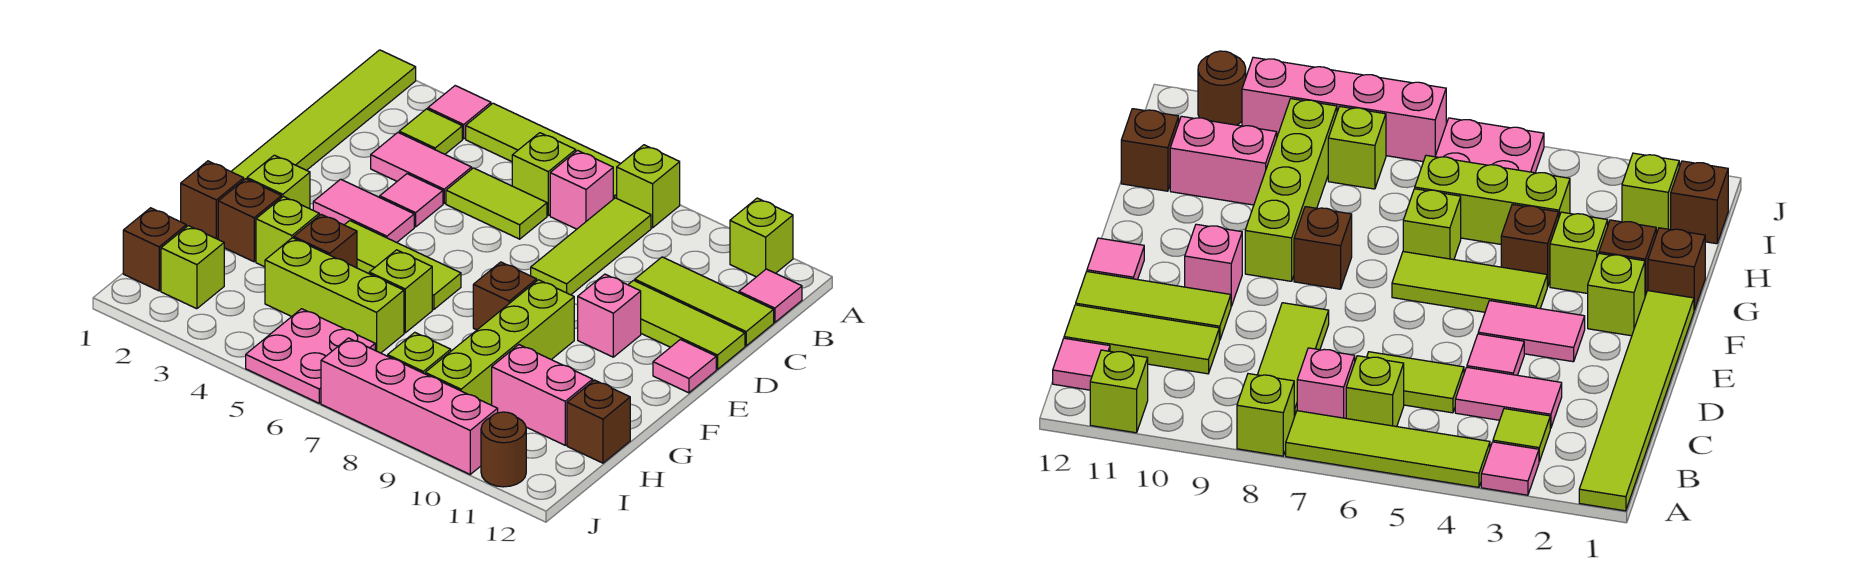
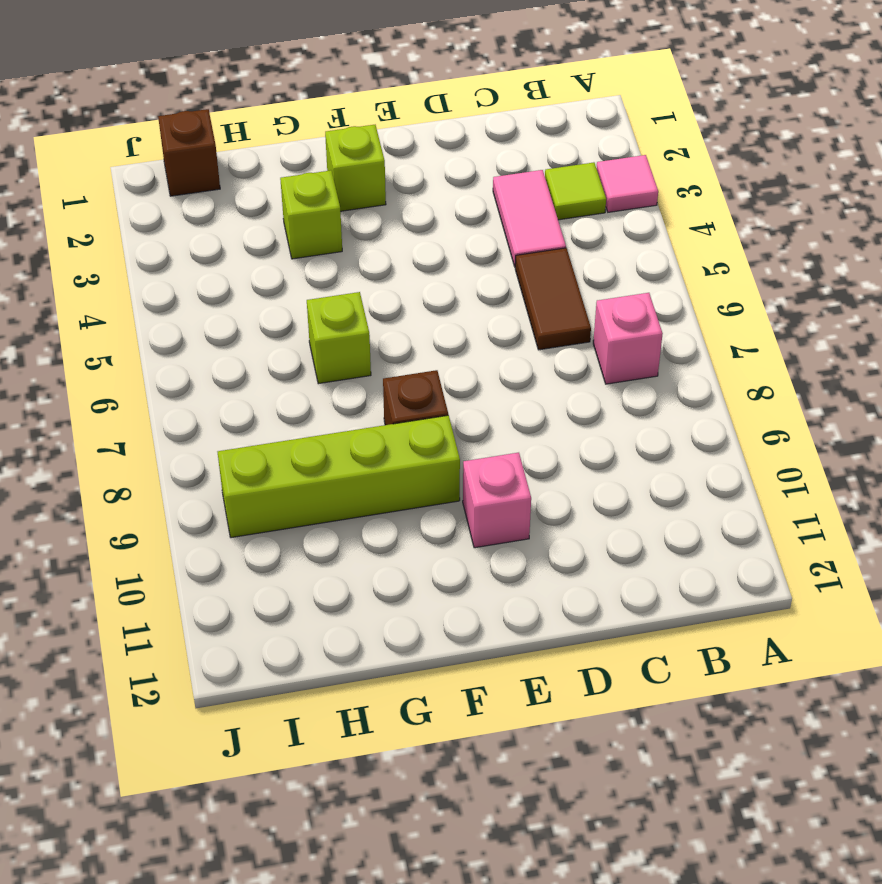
brown 1x2 tile [515,248,591,350] -> lime 1x2 tile [446,168,547,239]
none -> lime 1x6 tile [231,50,416,179]
none -> lime 1x4 tile [466,103,621,199]
none -> lime 1x1 brick [617,145,680,228]
none -> lime 1x1 brick [730,198,793,277]

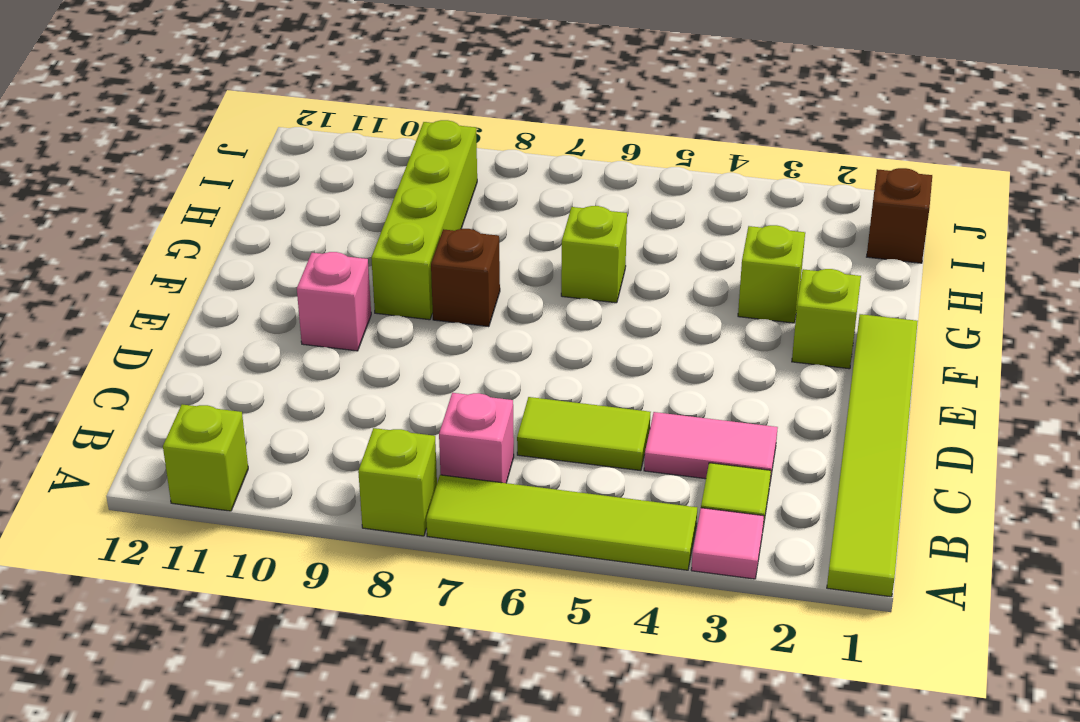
none -> lime 1x1 brick [512,133,576,216]
none -> lime 1x3 tile [531,198,651,295]
none -> pink 1x1 tile [739,269,802,322]
none -> lime 1x3 tile [635,257,774,346]

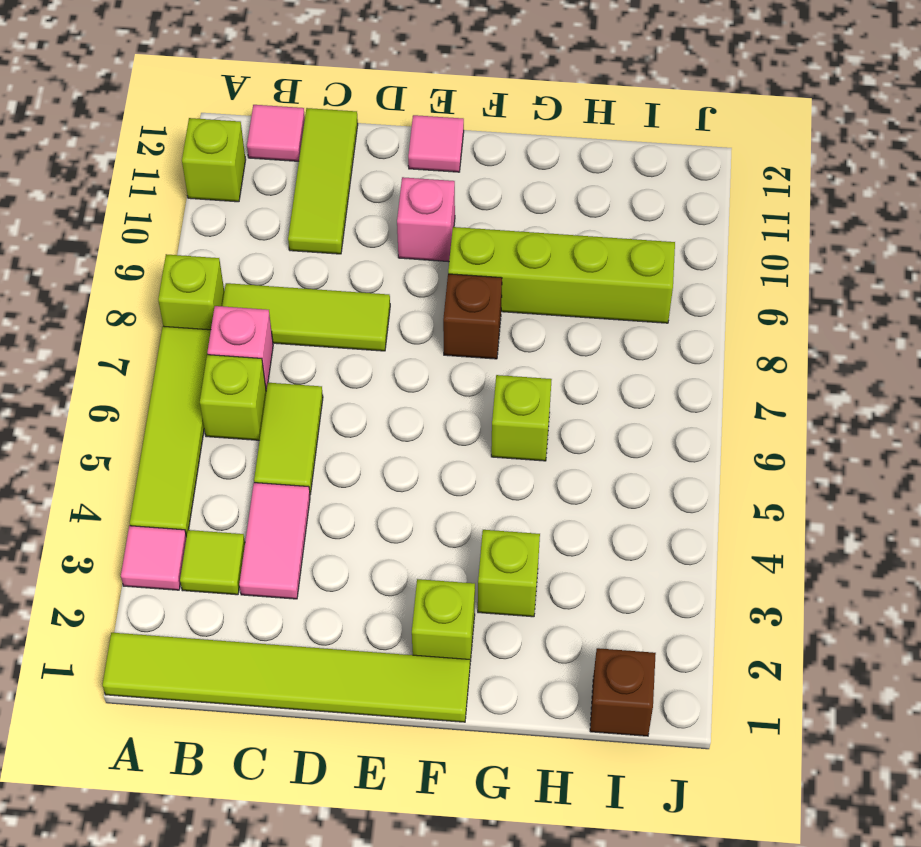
none -> pink 1x1 tile [380,174,443,227]
none -> lime 1x3 tile [628,280,745,369]
none -> pink 1x2 tile [313,179,414,243]
none -> lime 1x3 tile [345,221,461,310]

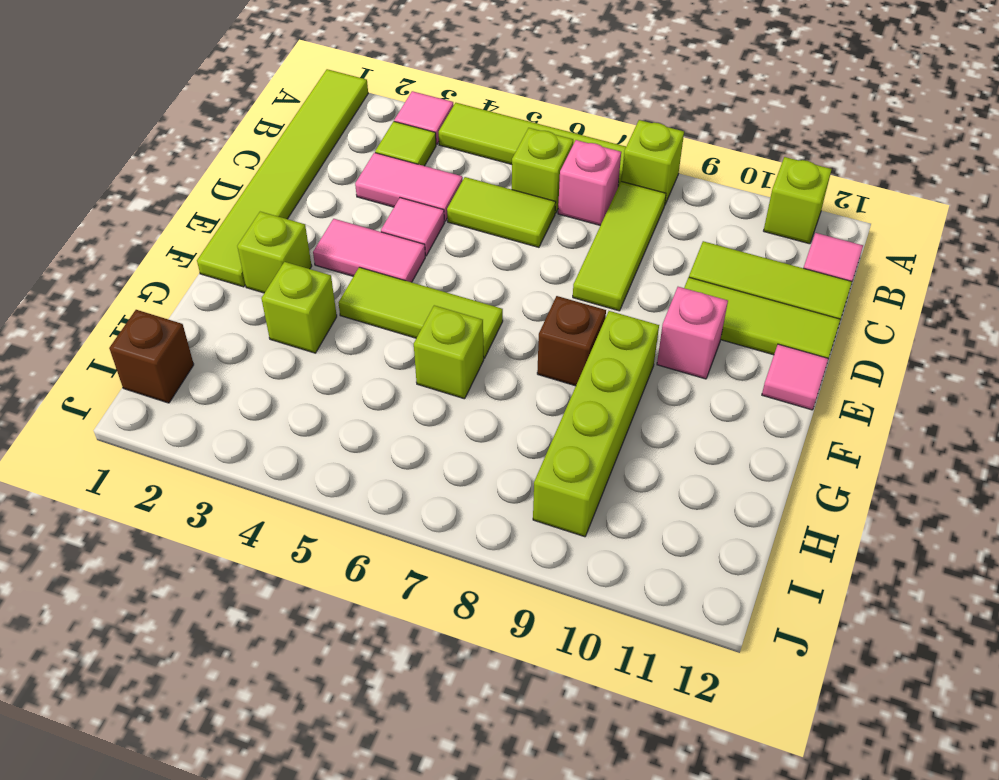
none -> brown 1x1 brick [181,161,244,239]
none -> brown 1x1 brick [218,179,281,262]
none -> brown 1x1 brick [294,214,357,268]
none -> lime 1x3 brick [265,238,404,353]

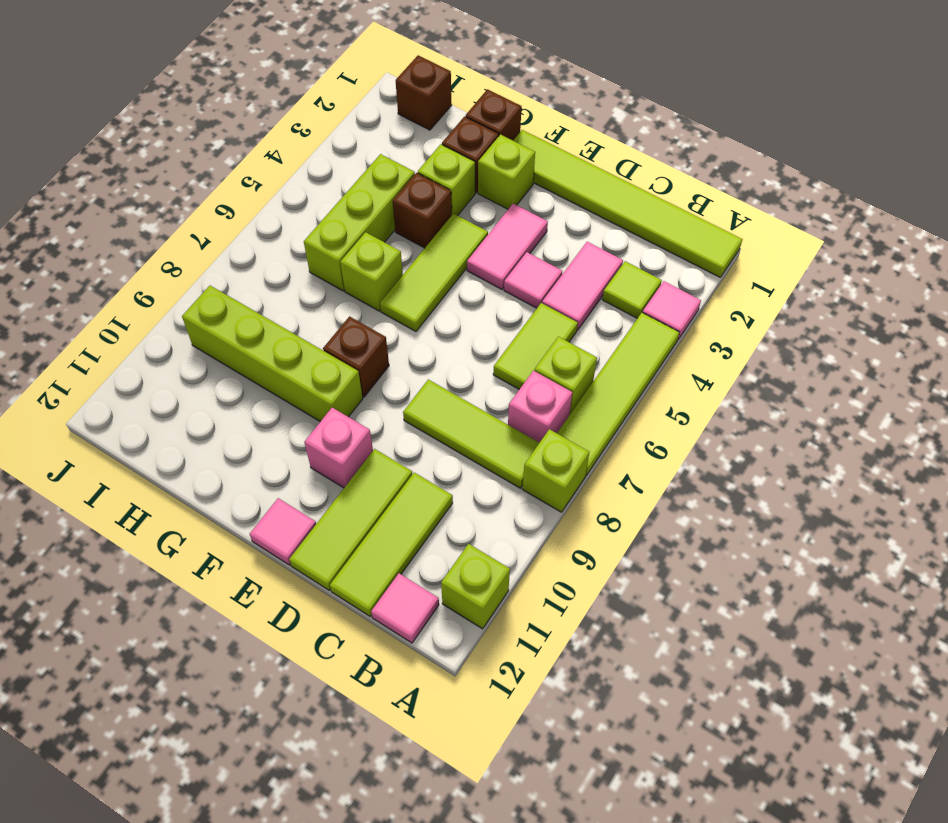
none -> pink 1x2 brick [492,345,593,445]
none -> brown 1x1 brick [567,380,630,463]
none -> lime 1x1 brick [161,226,224,309]
none -> pink 2x2 plate [246,309,375,403]

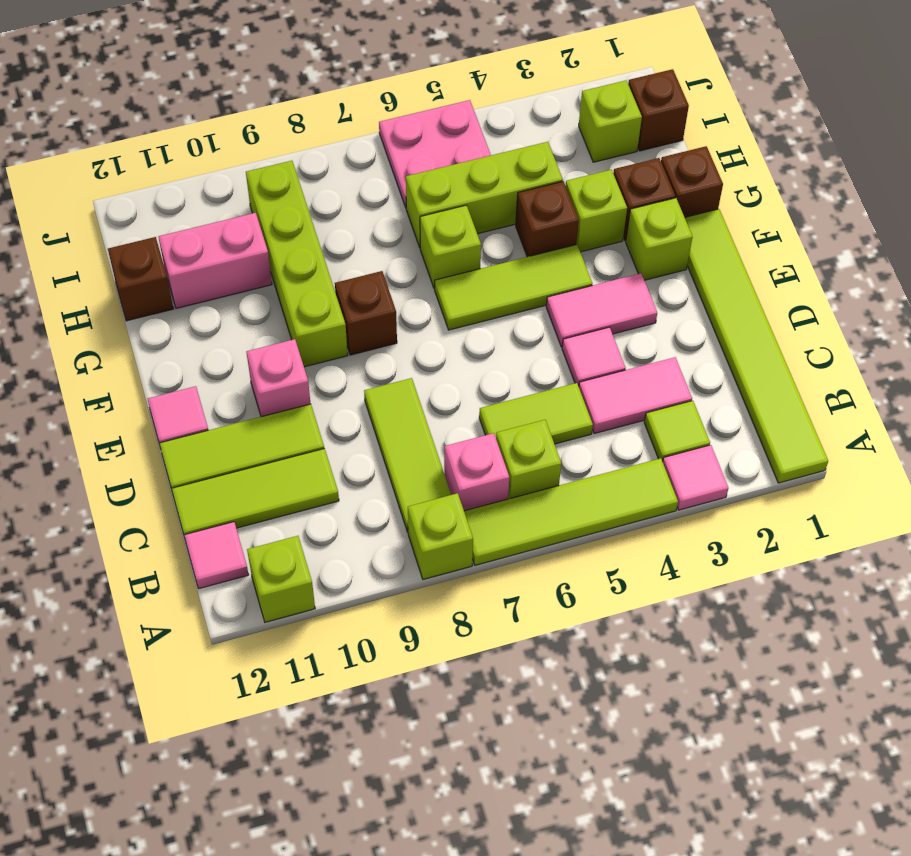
none -> lime 1x1 brick [388,332,451,374]
none -> pink 1x4 brick [321,338,498,474]
none -> brown 1x1 round brick [481,412,526,487]

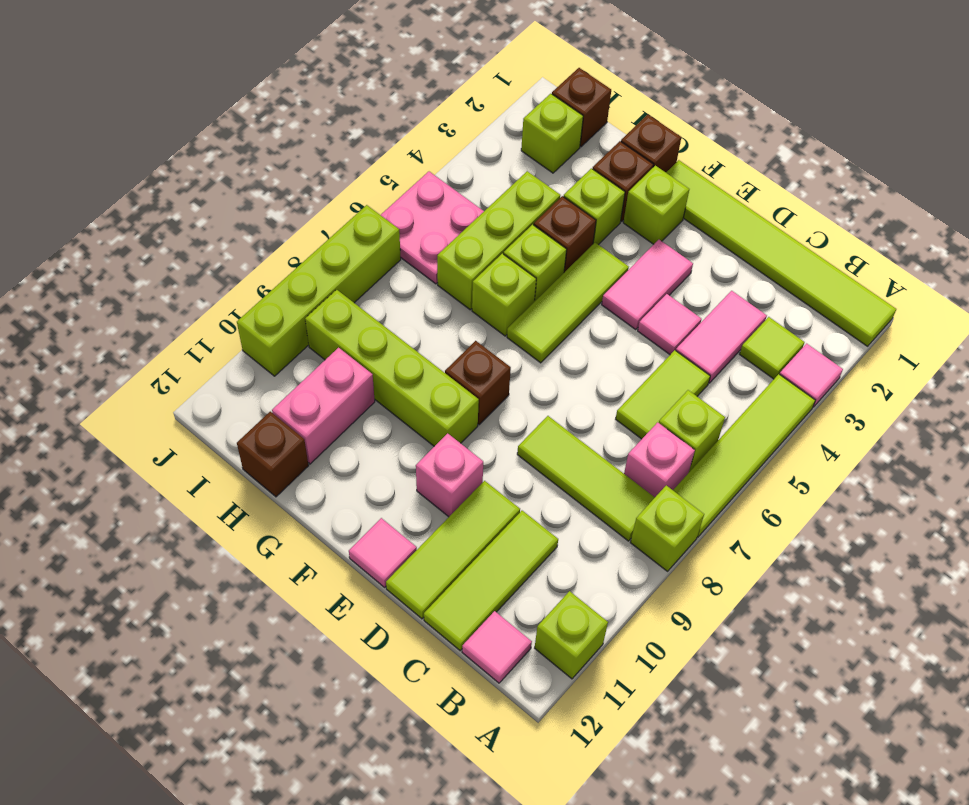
lime 1x1 brick [504,225,567,302] -> lime 1x1 brick moved to [388,332,451,374]
lime 1x4 brick [237,205,401,376] -> pink 1x4 brick [321,338,498,474]
none -> brown 1x1 round brick [481,412,526,487]

